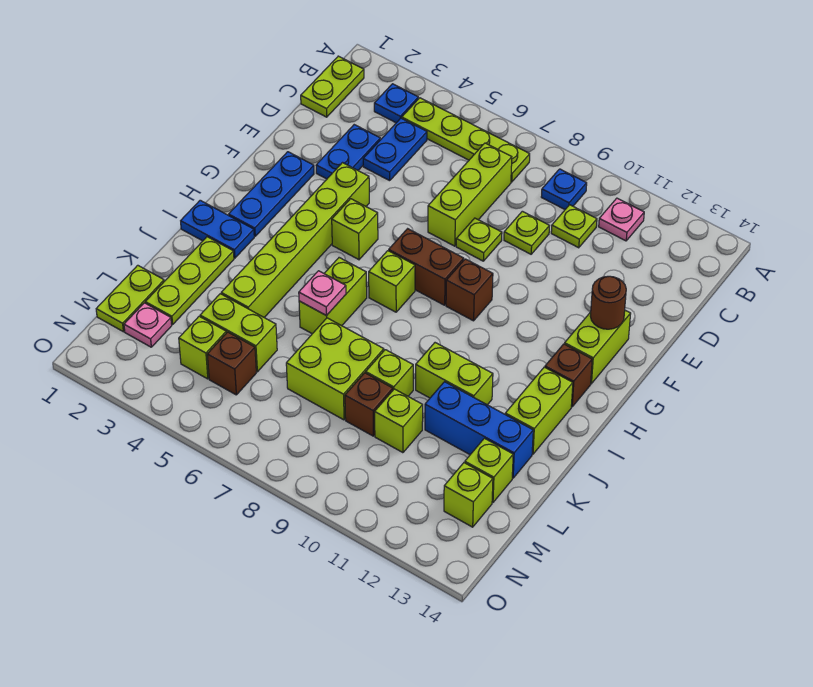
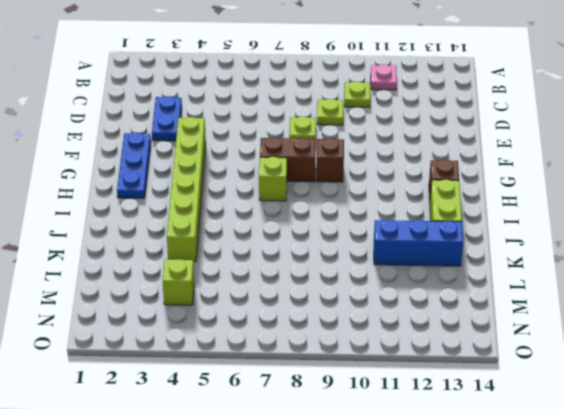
none -> lime 1x2 plate [301,56,364,117]
none -> blue 1x1 plate [374,84,418,123]
none -> lime 1x4 plate [402,98,530,182]
none -> blue 1x1 plate [541,169,587,209]

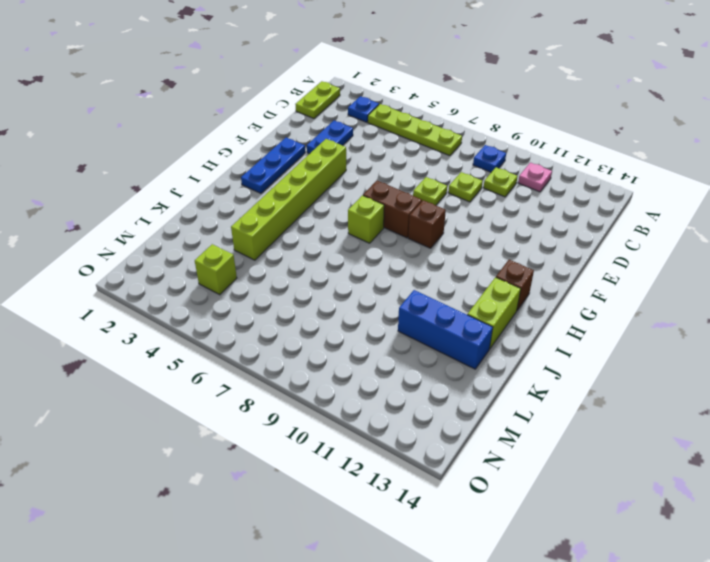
none -> blue 1x2 plate [363,118,427,181]
none -> lime 1x3 brick [428,143,512,246]
none -> lime 1x2 brick [565,310,631,384]
none -> lime 1x1 brick [332,199,378,260]

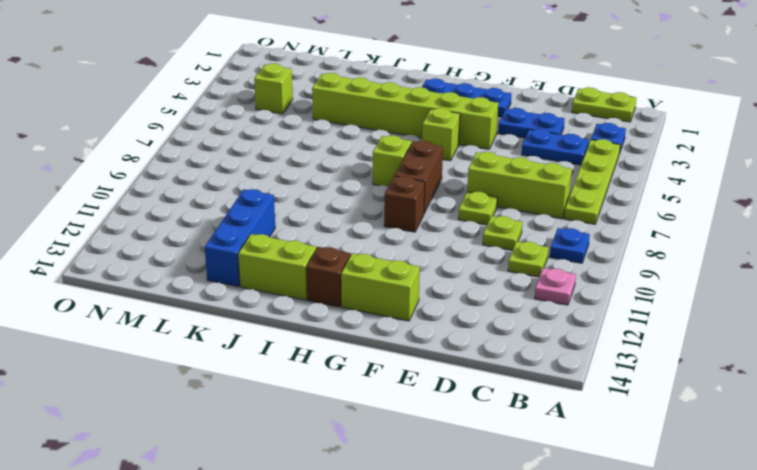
none -> blue 1x2 plate [181,200,254,258]
none -> lime 1x2 brick [299,258,367,334]
none -> lime 1x3 plate [145,237,234,325]
none -> lime 1x2 brick [416,343,493,405]

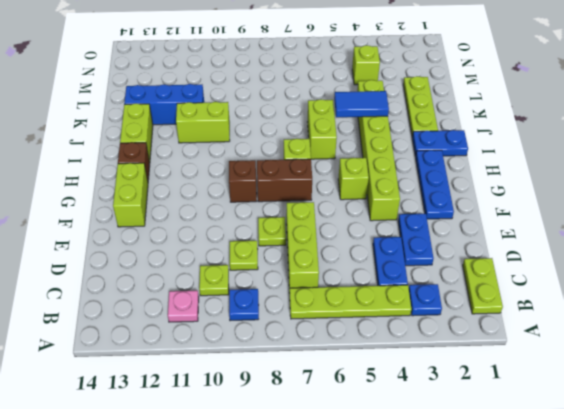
blue 1x2 tile [334,91,389,117] -> none
none -> lime 2x2 brick [286,318,384,420]
none -> lime 1x1 brick [366,350,413,396]
none -> lime 1x2 plate [96,265,164,332]
none -> lime 1x2 brick [200,294,277,372]

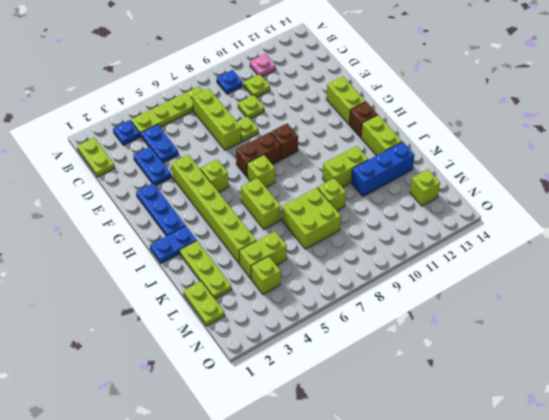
none -> brown 1x1 brick [345,373,393,436]
none -> lime 1x1 brick [375,389,423,453]
none -> lime 1x1 brick [465,438,513,502]
none -> pink 1x1 plate [124,303,172,347]

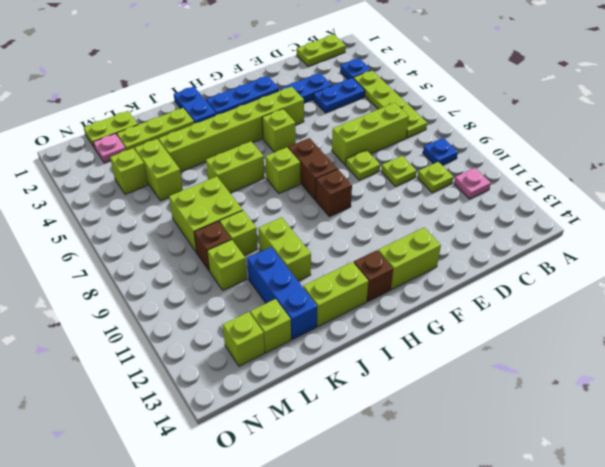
none -> brown 1x1 brick [207,332,256,395]
none -> brown 1x1 round brick [590,276,626,329]
none -> pink 1x1 plate [299,271,346,316]

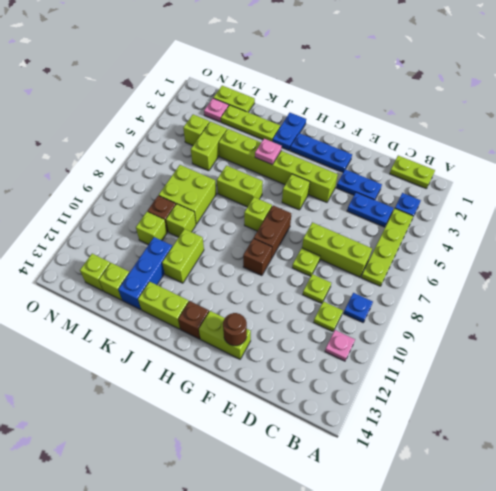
pink 1x1 plate [255,139,282,165] -> pink 1x1 plate moved to [299,271,346,316]
none -> brown 1x1 brick [207,332,256,395]

